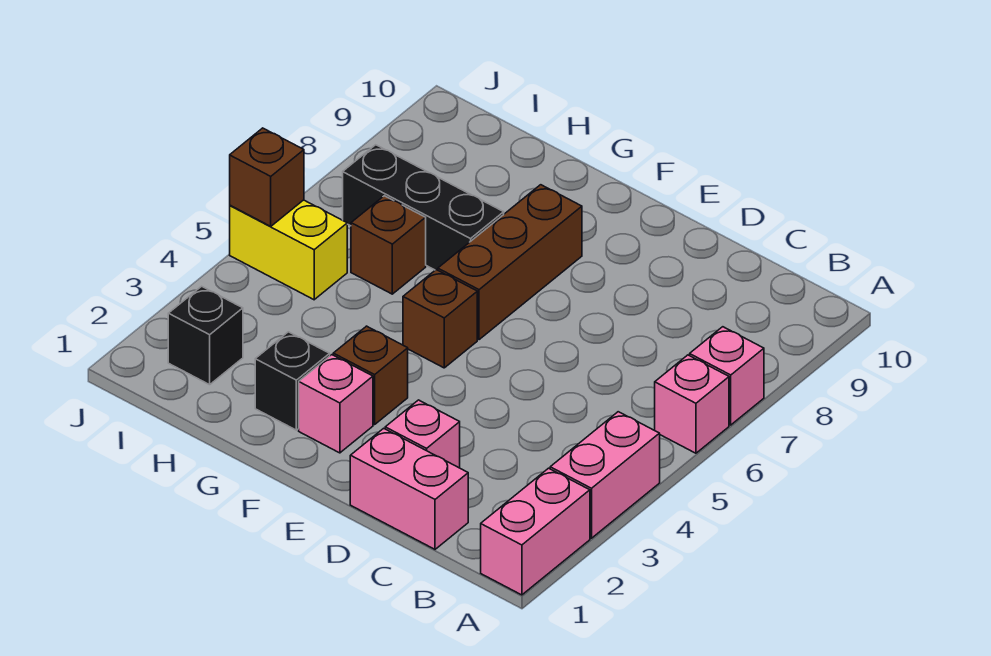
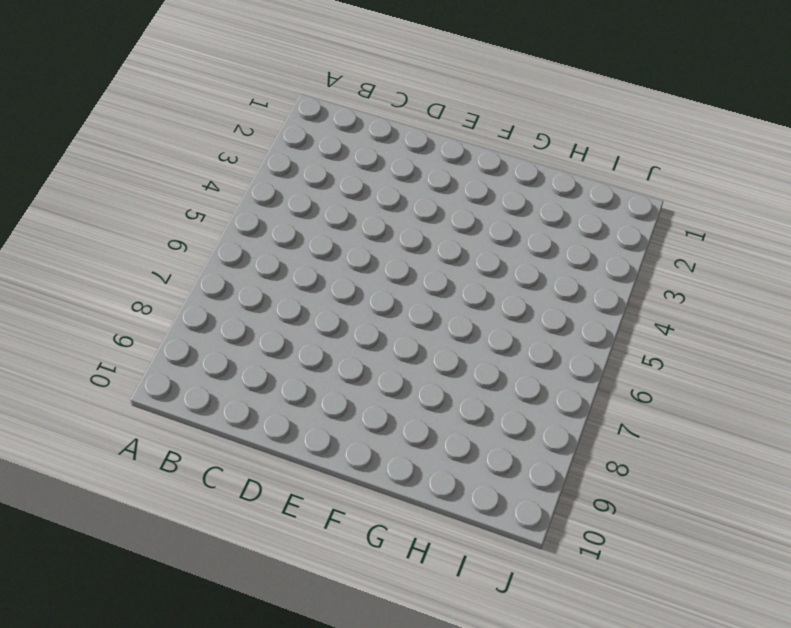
none -> pink 1x2 brick [481,468,590,595]
none -> pink 1x2 brick [550,412,660,538]
none -> pink 1x1 brick [655,355,729,453]

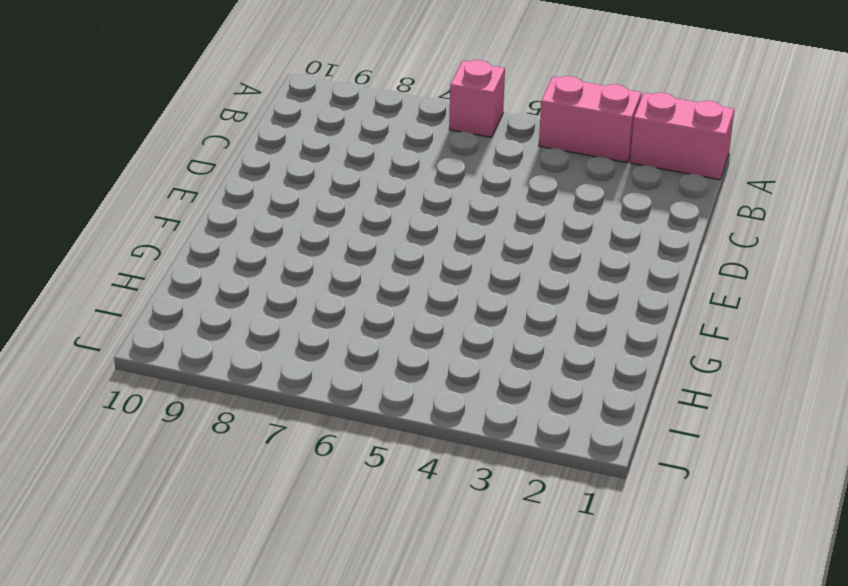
none -> pink 1x1 brick [690,327,764,425]
none -> pink 1x2 brick [350,428,468,549]
none -> pink 1x1 brick [385,400,460,468]

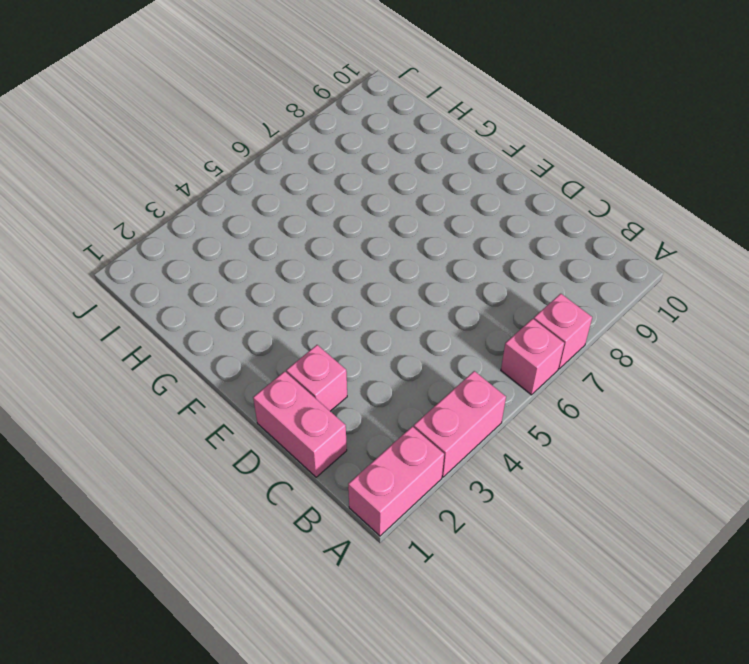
none -> pink 1x1 brick [299,355,373,453]
none -> brown 1x1 brick [333,326,408,425]
none -> brown 1x1 brick [403,270,477,368]

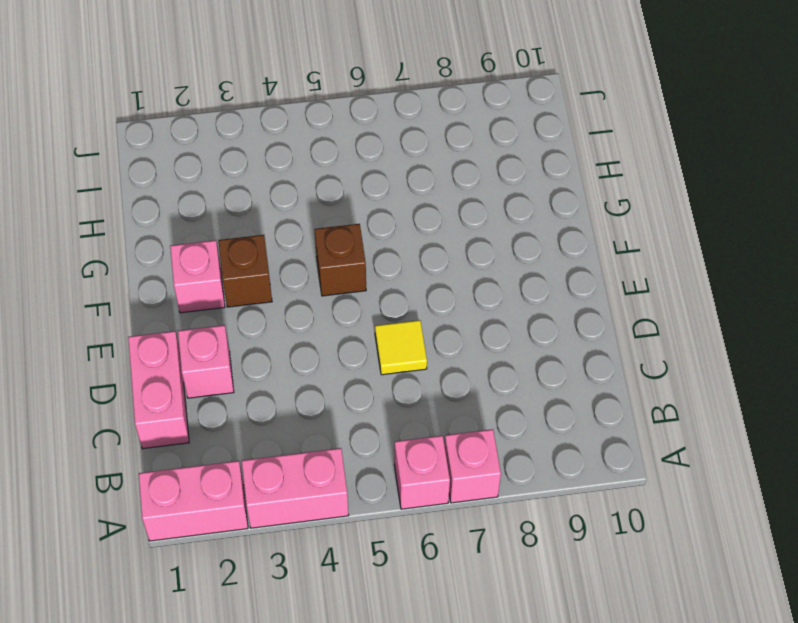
yellow 1x1 tile [375,320,427,375] -> none
none -> brown 1x3 brick [438,185,582,340]
none -> black 1x1 brick [255,332,330,430]
none -> black 1x3 brick [343,145,504,270]

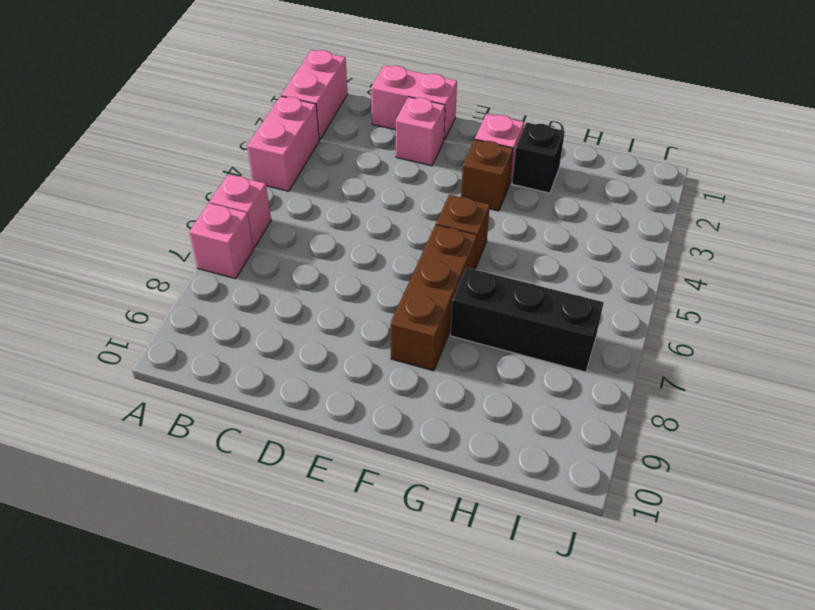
none -> brown 1x1 brick [351,196,426,294]
none -> black 1x1 brick [168,286,243,385]
none -> yellow 1x2 brick [230,200,347,300]

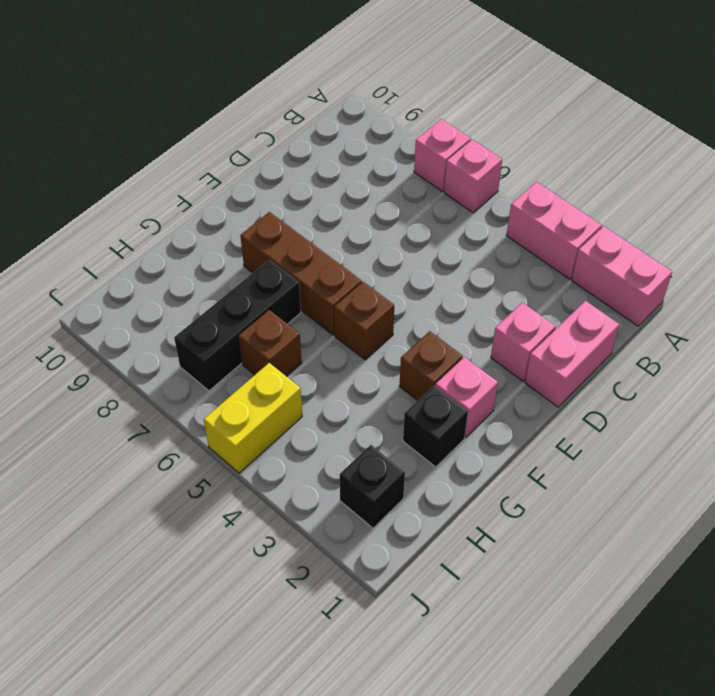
none -> brown 1x1 brick [230,128,304,226]

